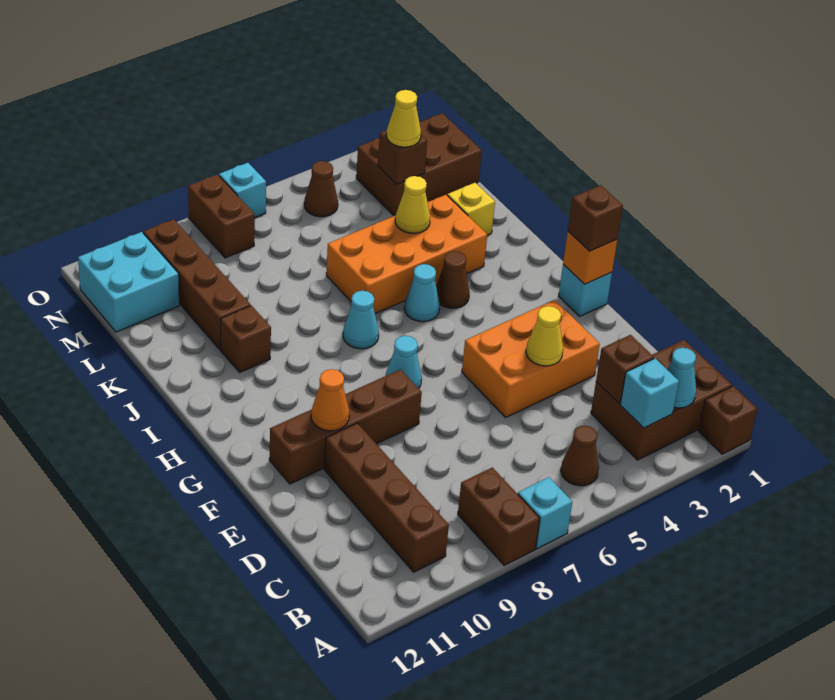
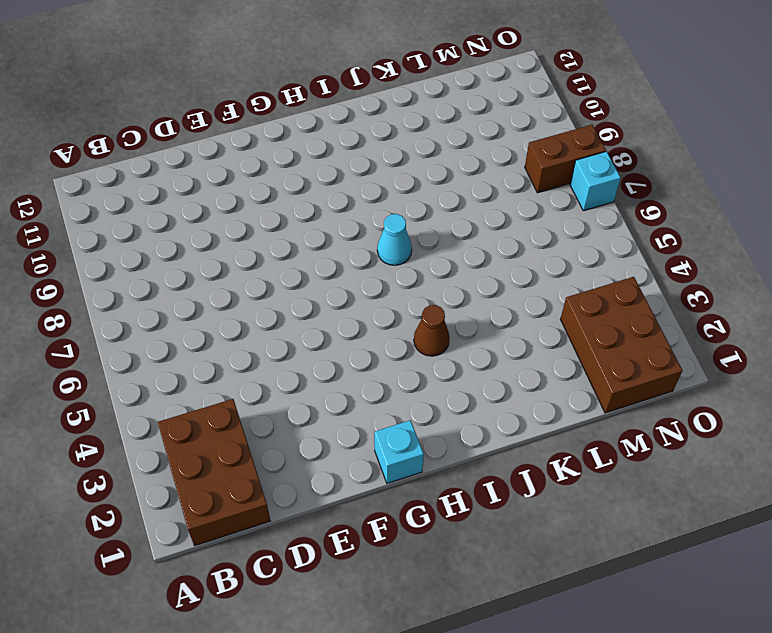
none -> brown 1x1 brick [699,386,757,454]
none -> cyan 1x1 brick [518,477,572,549]
none -> brown 1x2 brick [458,467,540,565]
none -> brown 1x1 cone [561,426,599,486]

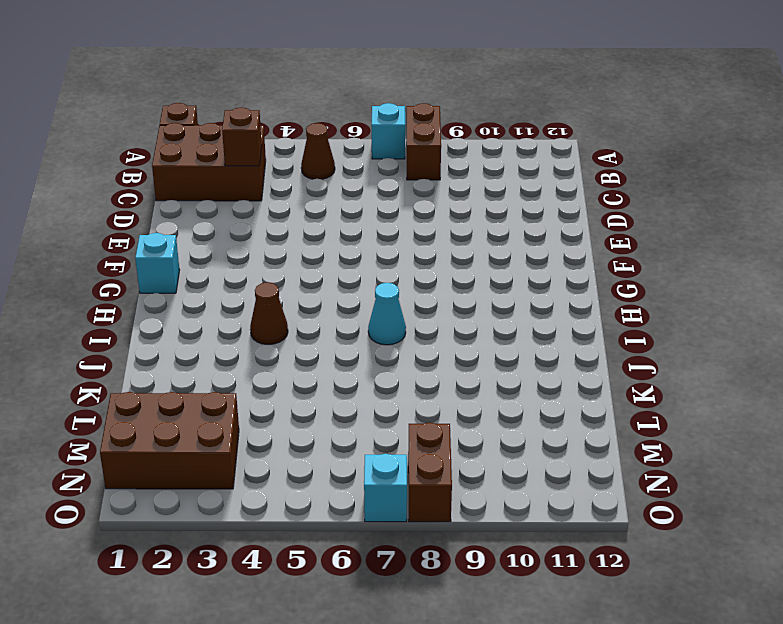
none -> brown 1x4 brick [324,423,449,572]
none -> orange 2x3 brick [462,300,600,417]
none -> brown 1x4 brick [269,369,422,484]
none -> cyan 1x1 cone [385,336,422,389]

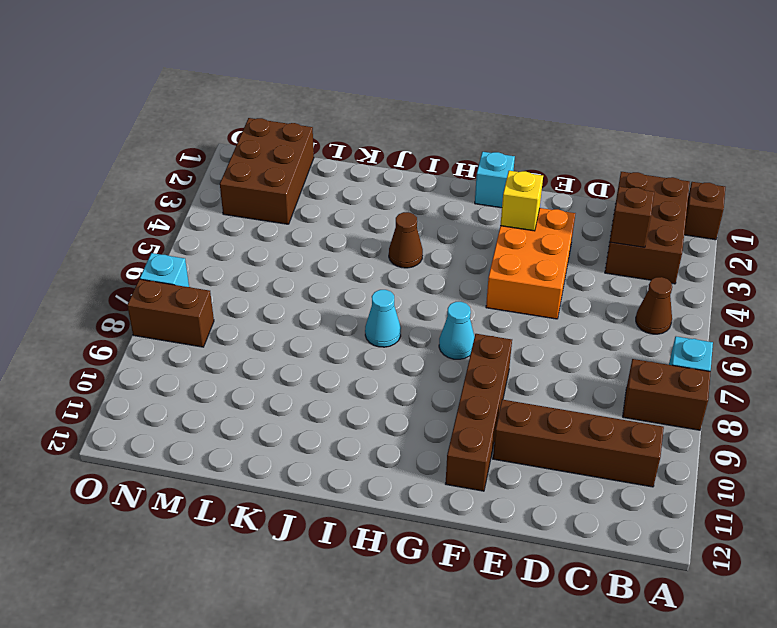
yellow 1x1 brick [500,171,543,231] -> yellow 1x1 brick moved to [447,183,495,235]
none -> cyan 1x1 cone [404,264,440,322]
none -> orange 2x4 brick [326,195,487,314]
none -> brown 1x1 brick [221,306,271,372]
none -> brown 1x4 brick [143,219,251,350]

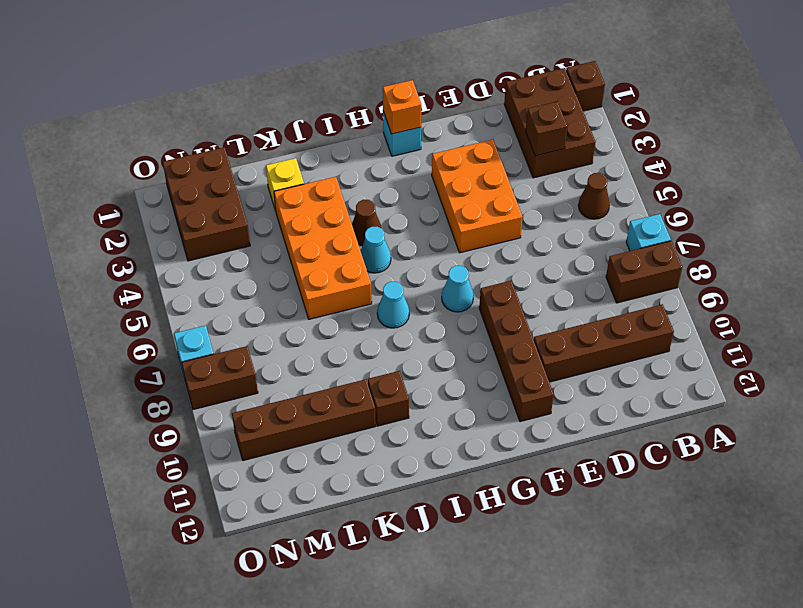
none -> cyan 2x2 brick [78,232,179,332]
none -> brown 1x1 cone [304,161,338,217]
none -> cyan 1x1 cone [667,348,696,408]
none -> cyan 1x1 brick [620,358,679,428]

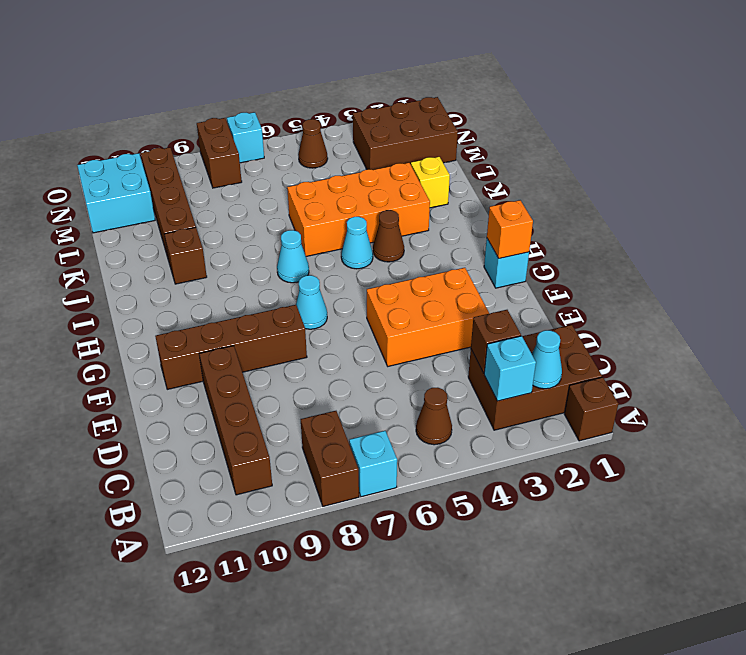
none -> yellow 1x1 cone [526,306,563,366]
none -> orange 1x1 cone [311,369,349,431]
none -> yellow 1x1 cone [395,176,430,233]
none -> brown 1x1 brick [378,130,427,184]

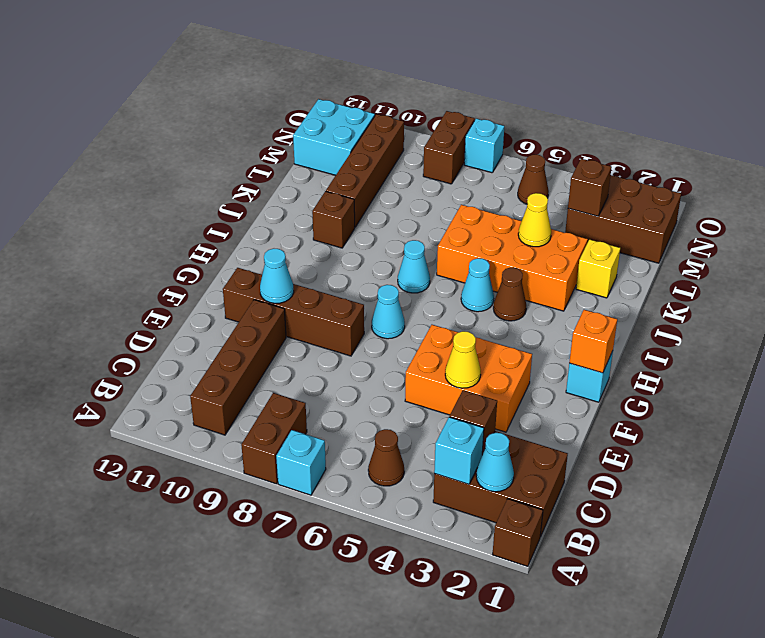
cyan 1x1 cone [260,249,294,303] -> orange 1x1 cone [311,369,349,431]
none -> brown 1x1 brick [568,185,623,251]
none -> yellow 1x1 cone [386,90,421,147]

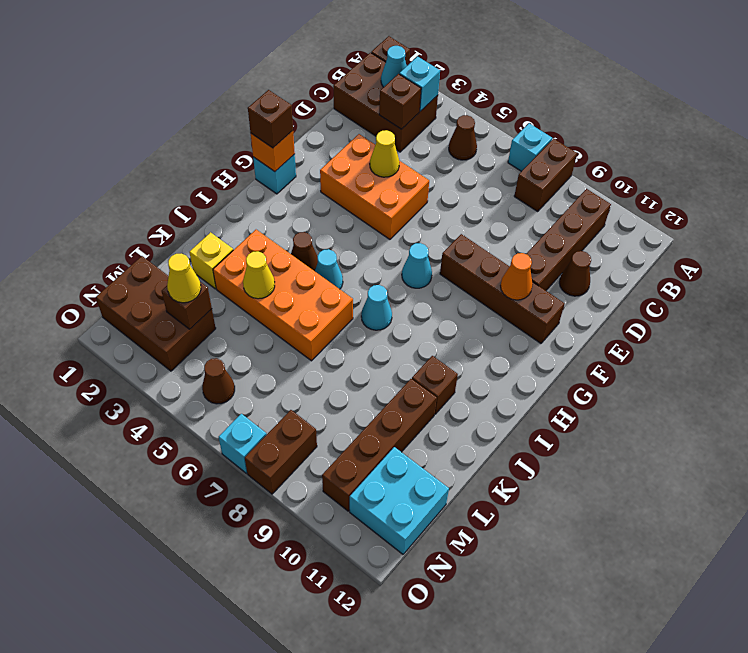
brown 1x1 cone [559,251,591,296] -> none

